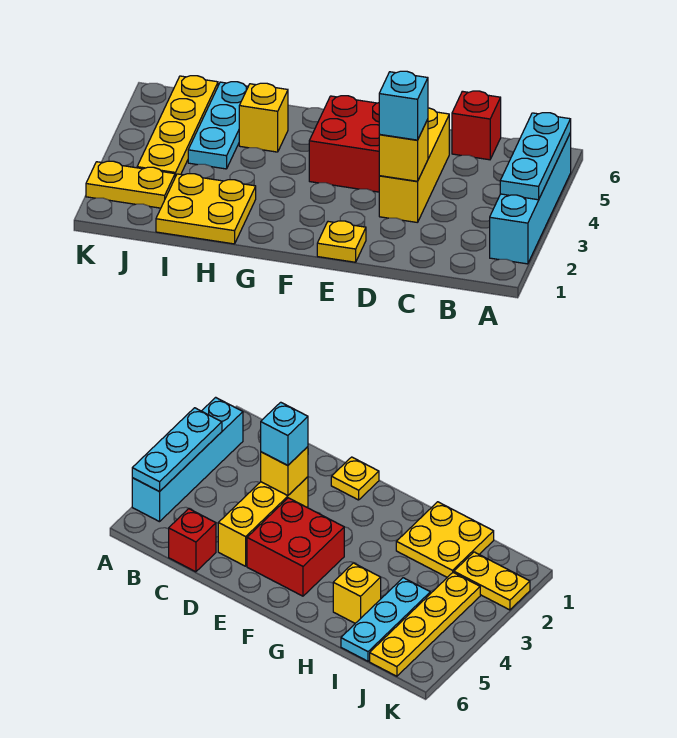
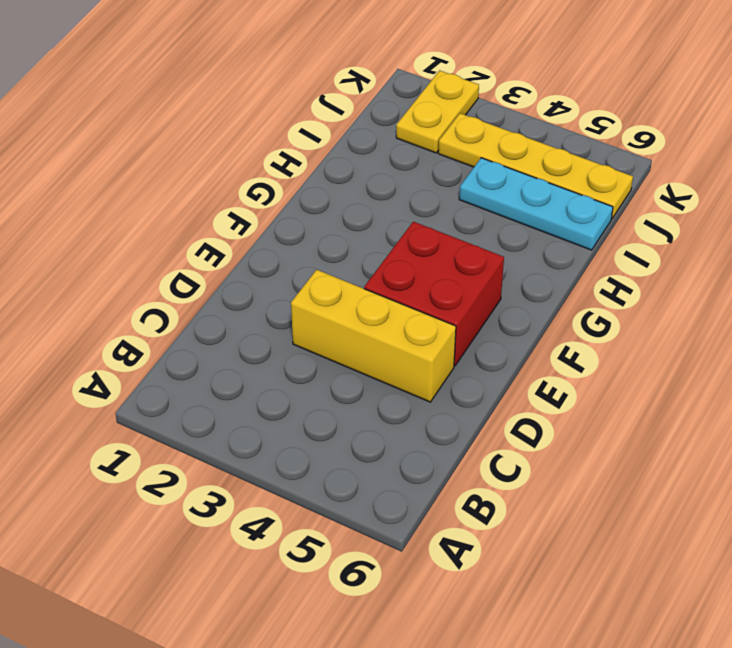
none -> cyan 1x4 brick [490,133,571,264]
none -> red 1x1 brick [452,91,501,160]
none -> yellow 1x1 plate [317,221,366,262]

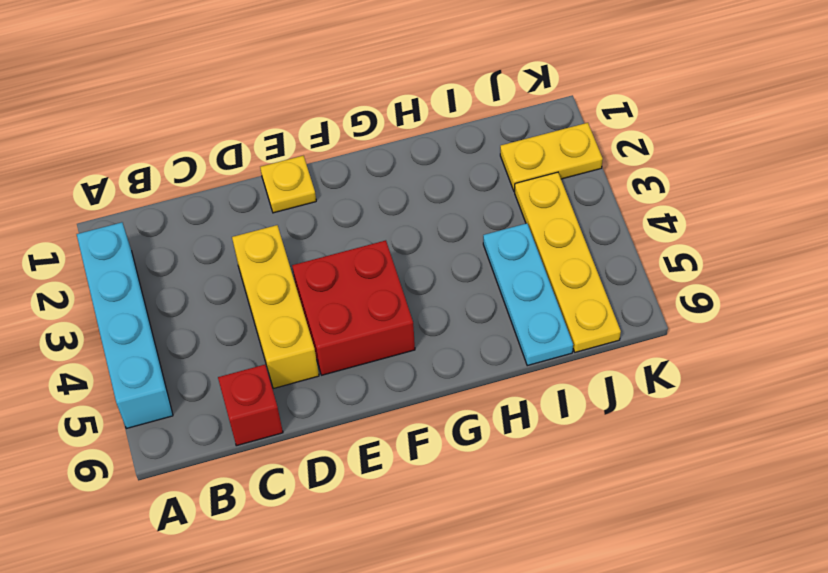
none -> yellow 2x2 plate [156,174,256,244]
none -> yellow 1x1 brick [239,83,288,152]
none -> cyan 1x3 plate [500,113,571,200]

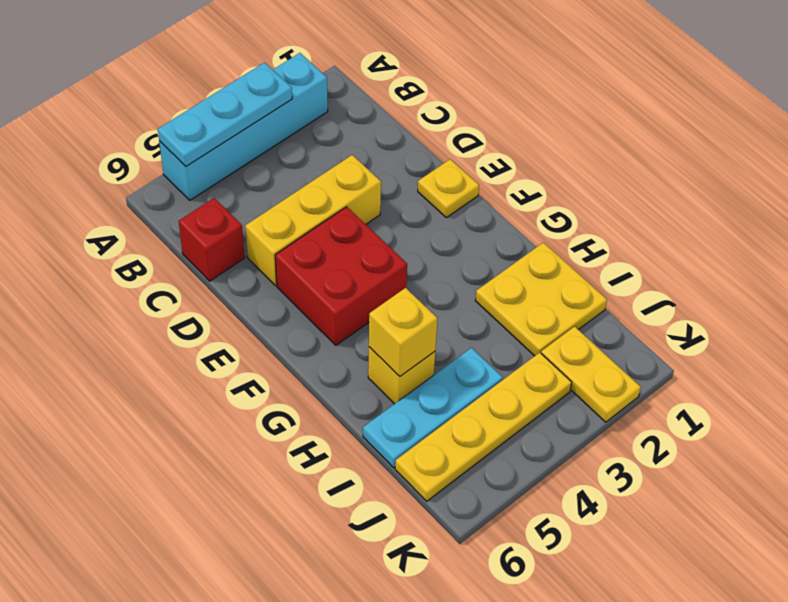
yellow 1x1 brick [369,288,437,376] -> yellow 1x1 brick moved to [379,119,428,181]
none -> cyan 1x1 brick [379,71,428,140]

